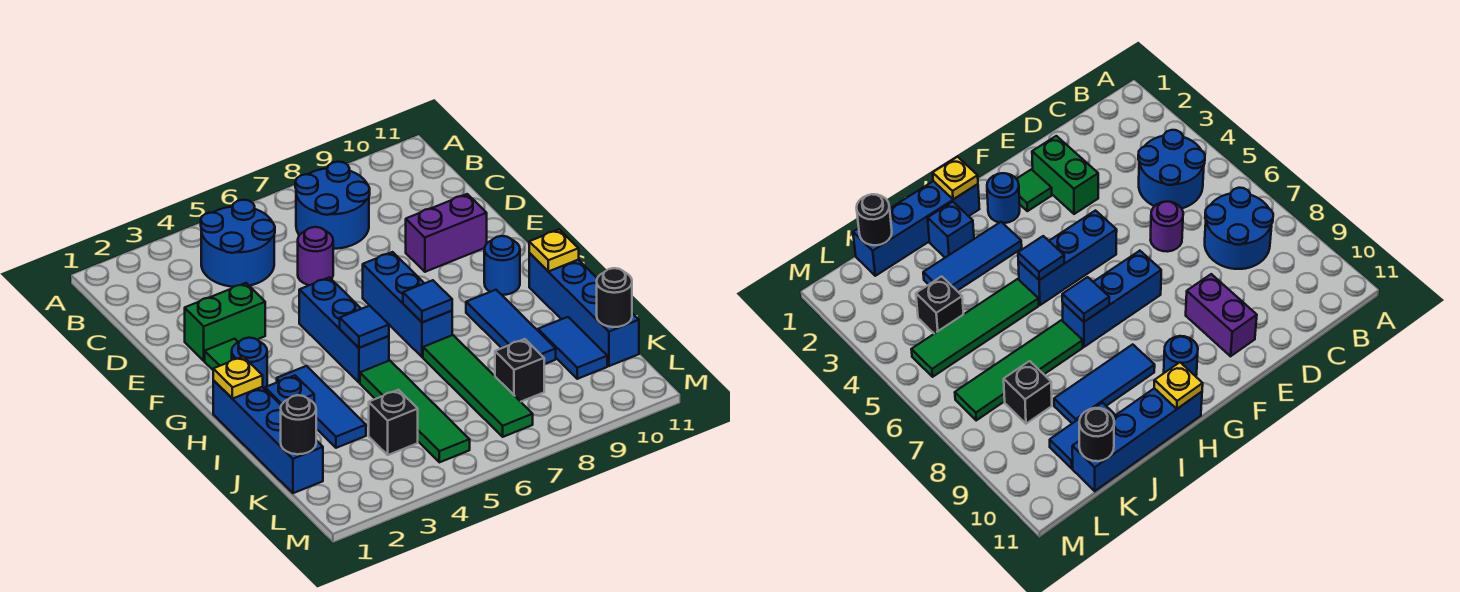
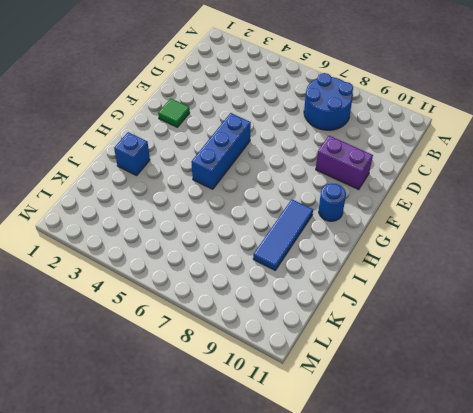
none -> blue 2x2 round brick [201,200,275,287]
none -> purple 1x1 round brick [298,227,333,285]
none -> green 1x2 brick [185,283,265,361]

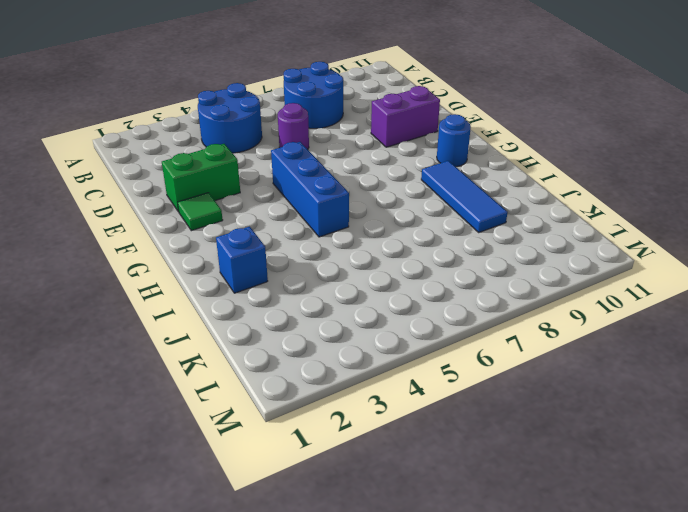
none -> blue 1x3 brick [363,252,452,357]
none -> blue 1x1 round brick [232,338,267,389]
none -> blue 1x4 brick [213,380,323,493]

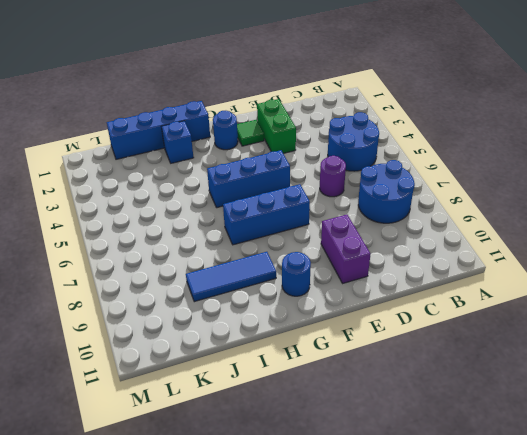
none -> blue 1x3 tile [277,366,366,448]
none -> blue 1x4 brick [529,253,639,366]
none -> green 1x4 tile [360,361,470,462]

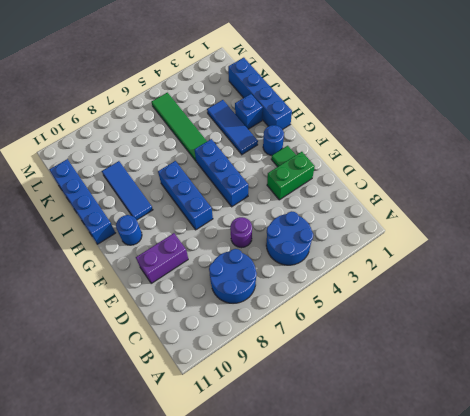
none -> green 1x4 tile [423,335,533,437]
none -> blue 1x2 tile [538,317,607,379]
none -> black 1x1 brick [369,390,418,455]

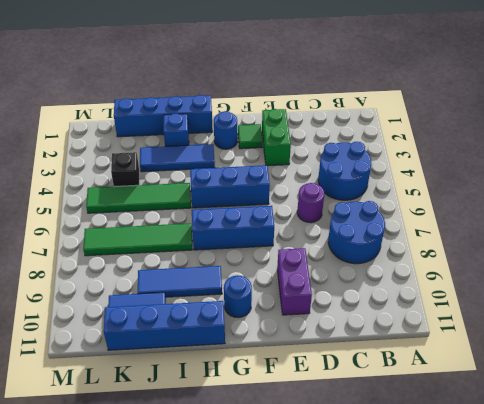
none -> black 1x1 brick [495,339,544,402]
none -> yellow 1x1 plate [213,356,263,399]
none -> blue 1x1 tile [340,306,389,348]

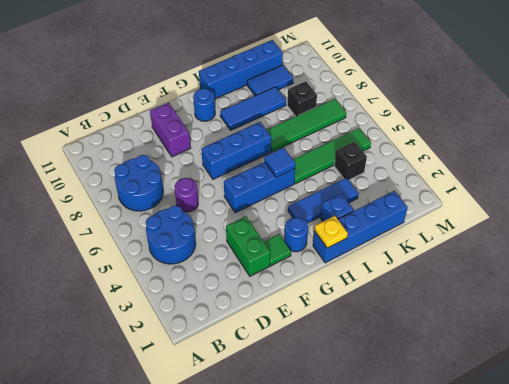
none -> blue 1x1 tile [403,280,452,322]
none -> yellow 1x1 plate [529,229,579,271]
none -> black 1x1 round brick [281,395,316,454]

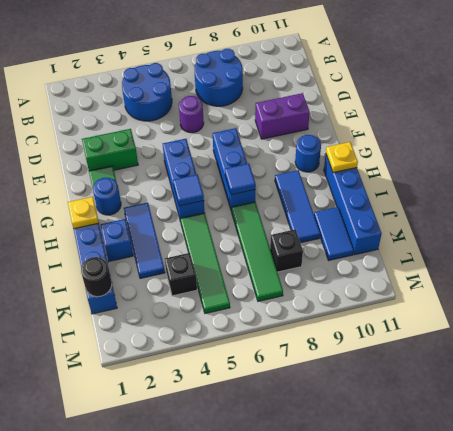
none -> black 1x1 round brick [597,268,632,327]

